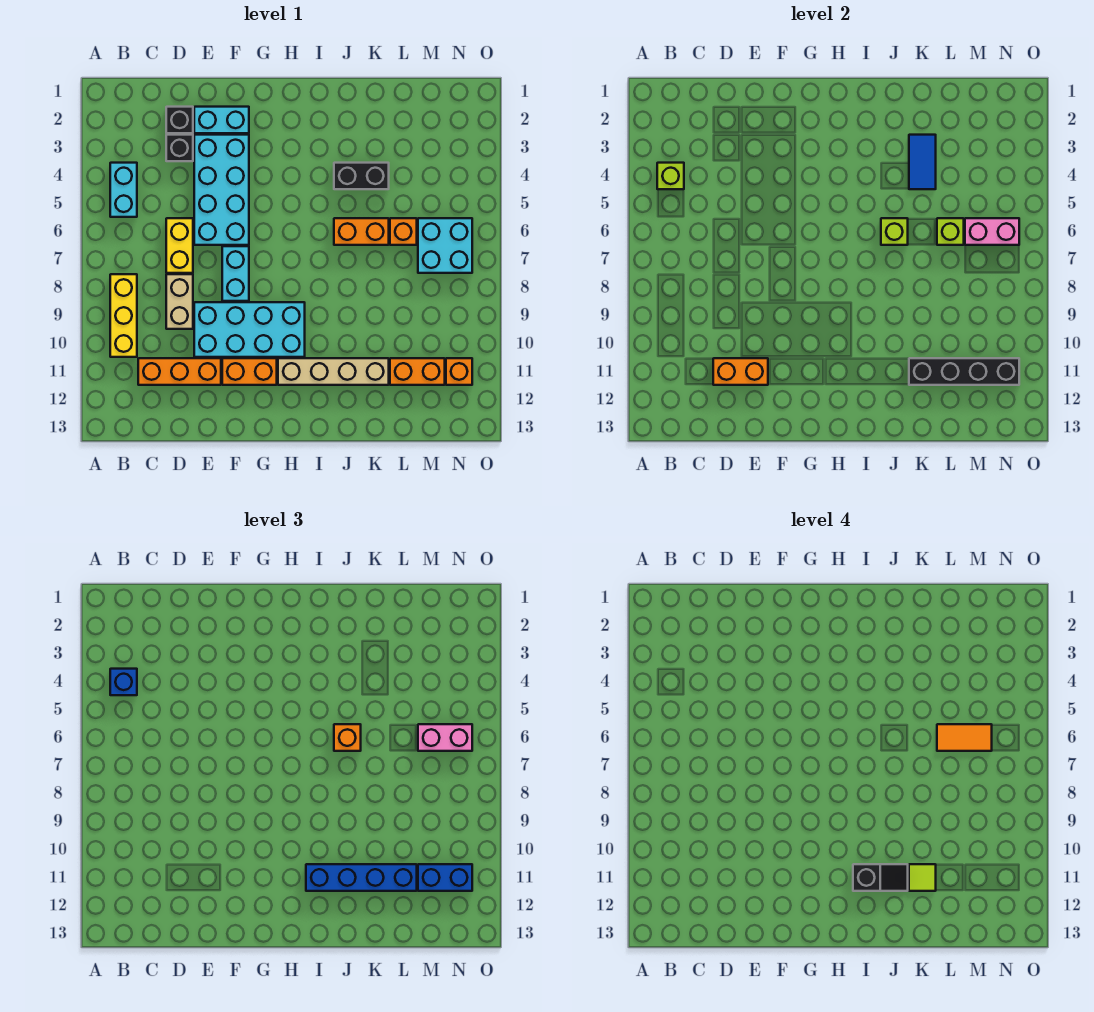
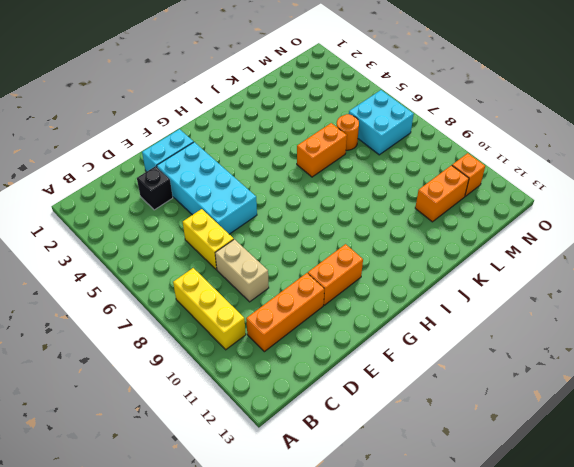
orange 1x1 round brick [337,114,359,150] -> orange 1x1 brick [390,218,417,245]
none -> cyan 1x2 brick [110,163,137,217]
none -> black 1x1 brick [166,107,193,133]
none -> cyan 2x4 brick [194,302,305,357]
none -> cyan 1x2 brick [222,246,249,301]

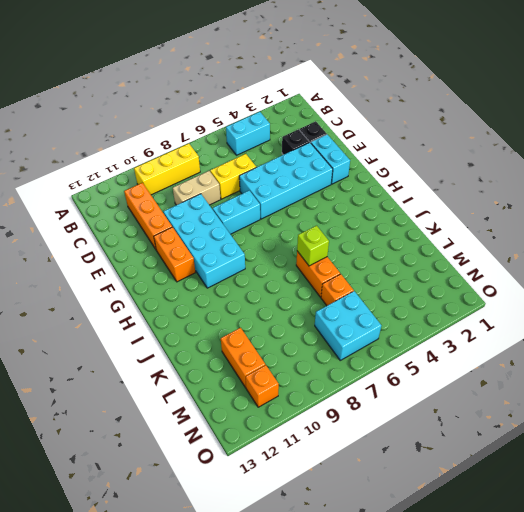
none -> tan 1x4 brick [278,358,389,385]
none -> black 1x2 brick [334,163,389,189]
none -> lime 1x1 brick [657,163,684,189]
none -> orange 1x2 brick [713,358,768,385]

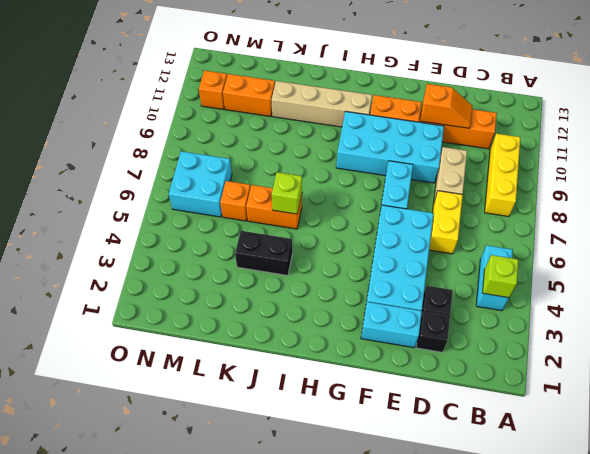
orange 1x2 slope [420,84,472,128] -> orange 1x2 brick [713,358,768,385]
none -> blue 1x2 tile [909,135,936,189]
none -> black 1x4 brick [909,358,1019,385]
none -> lime 1x1 brick [937,218,964,245]
none -> pink 1x2 brick [965,218,1019,245]

